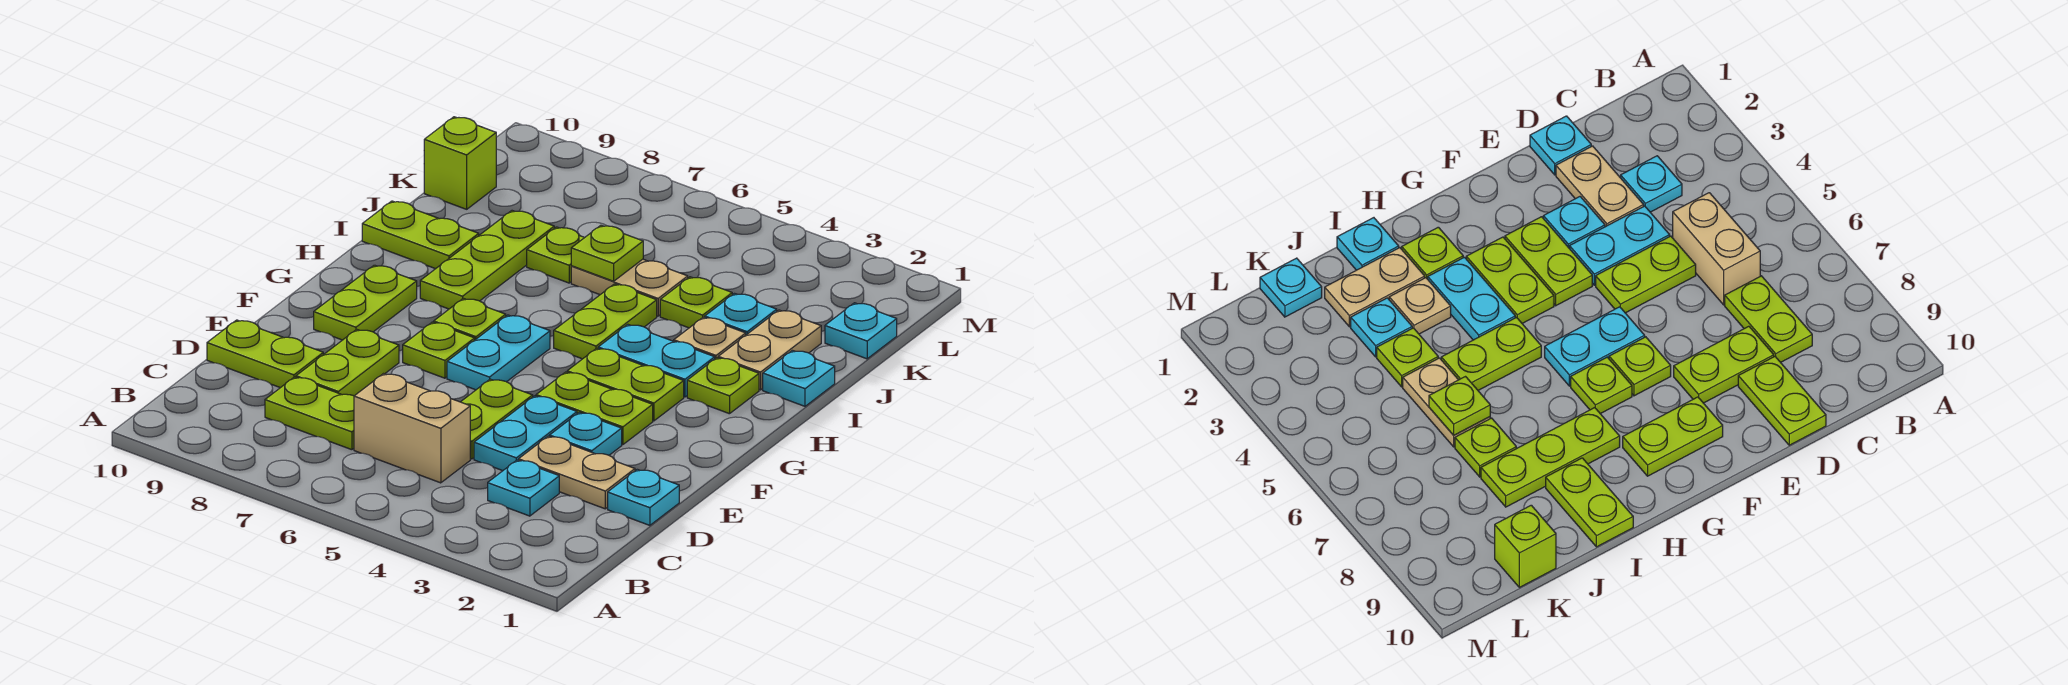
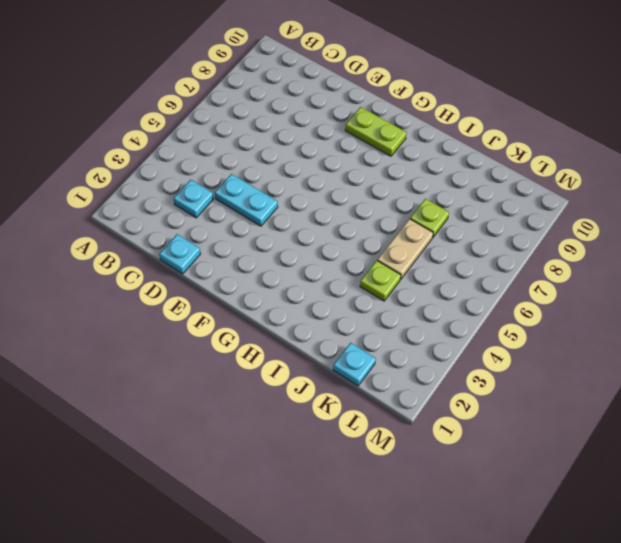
none -> tan 1x2 brick [354,374,470,483]
none -> lime 1x2 plate [265,377,354,450]
none -> tan 1x2 plate [519,436,635,509]
none -> lime 1x2 plate [461,379,533,459]

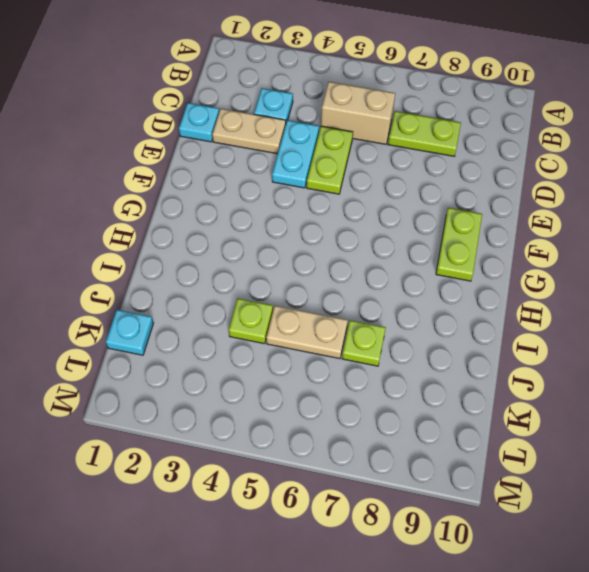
none -> lime 1x2 plate [296,329,399,396]
none -> lime 1x2 plate [207,320,323,388]
none -> cyan 1x1 plate [550,412,622,455]
none -> lime 1x2 plate [536,372,653,445]

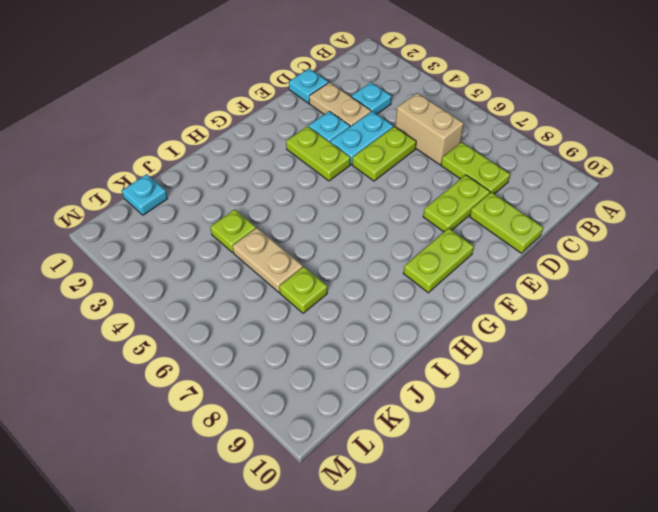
none -> cyan 1x2 plate [447,315,550,390]
none -> lime 1x1 plate [403,322,475,378]
none -> lime 1x2 plate [567,348,684,421]
none -> lime 1x1 plate [434,298,506,340]

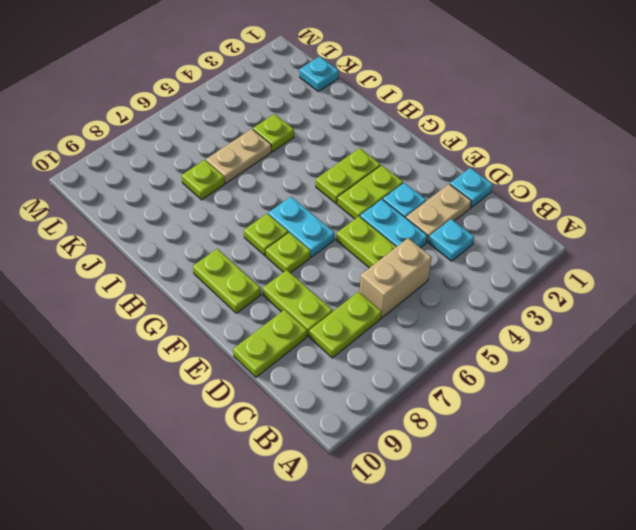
none -> lime 1x1 plate [687,358,759,414]
none -> cyan 1x2 plate [598,325,715,397]
none -> lime 1x2 plate [554,284,657,359]
none -> lime 1x3 plate [420,211,554,309]

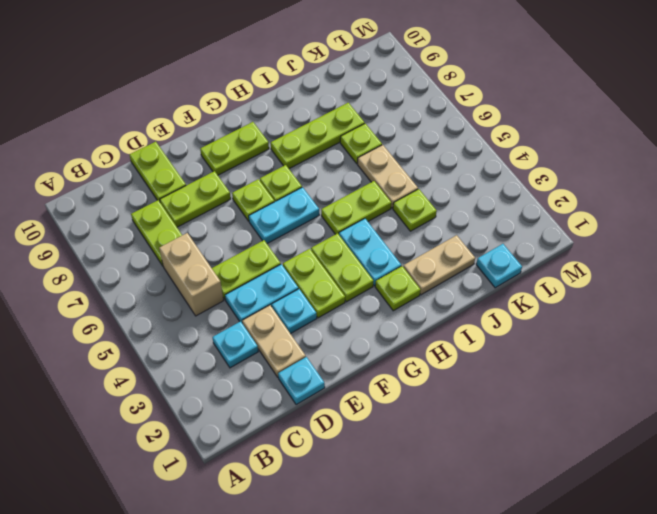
none -> cyan 1x1 plate [763,350,835,406]
none -> tan 1x1 plate [674,317,746,359]
none -> lime 1x2 plate [362,201,479,269]
none -> cyan 1x1 plate [705,294,777,335]

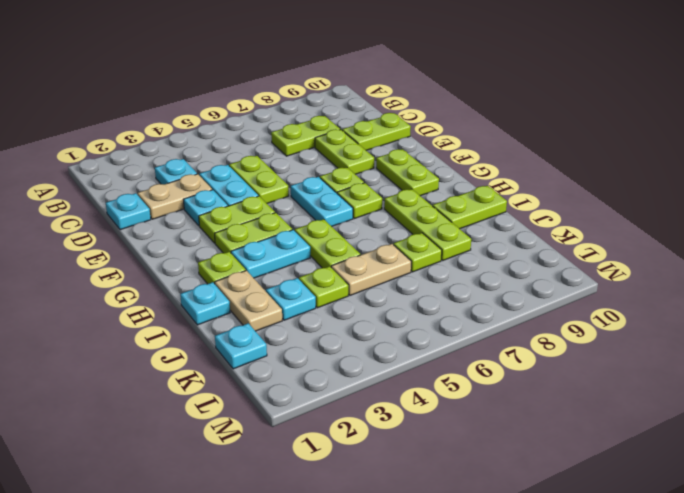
none -> tan 1x2 brick [354,374,470,483]
none -> tan 1x1 plate [674,317,746,359]
none -> lime 1x1 brick [424,117,496,209]
none -> lime 1x1 plate [571,225,643,281]

